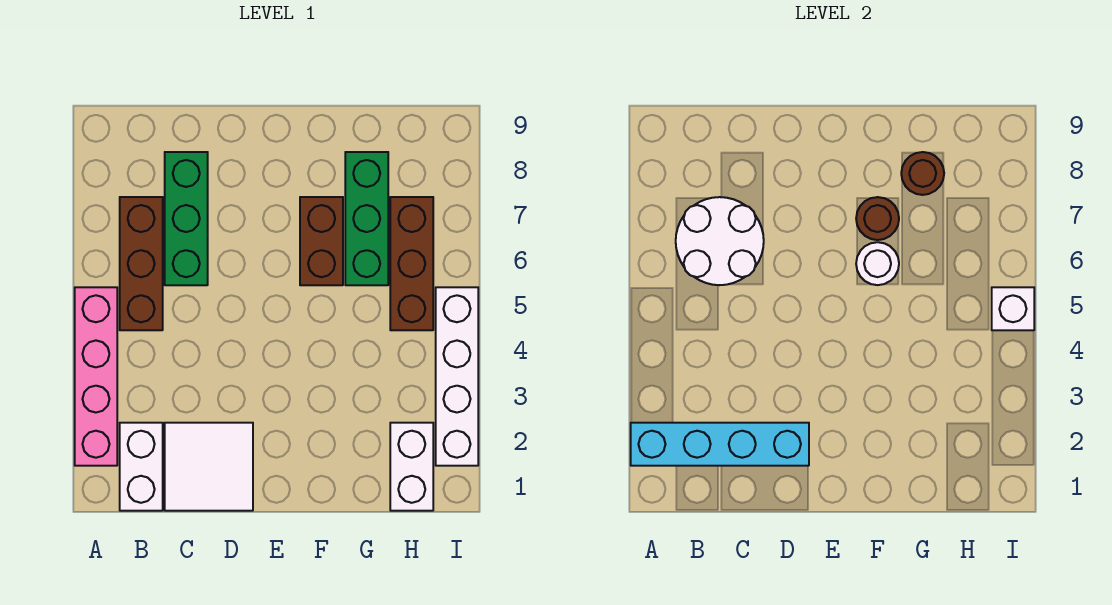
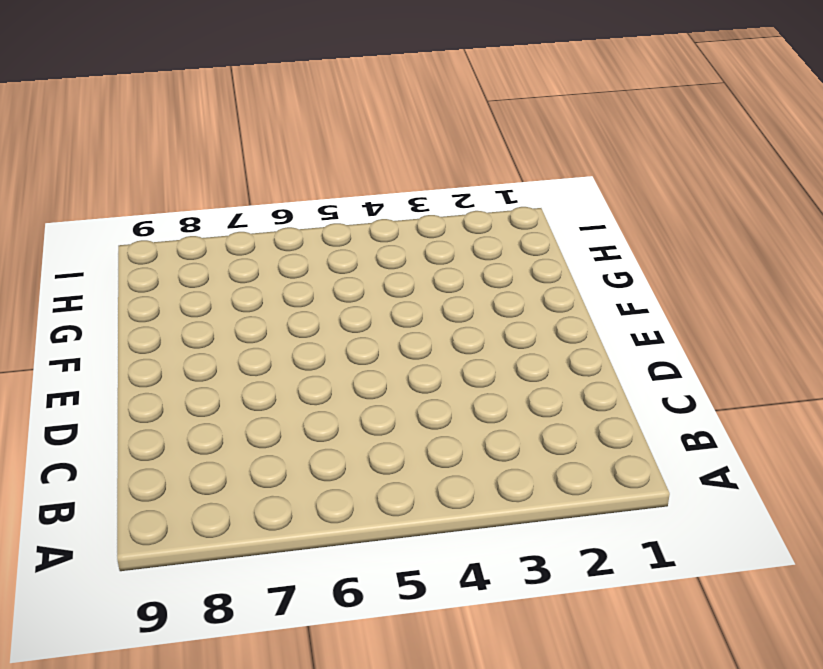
none -> pink 1x4 brick [75,287,117,466]
none -> white 1x2 brick [120,423,163,511]
none -> brown 1x3 brick [120,197,163,330]

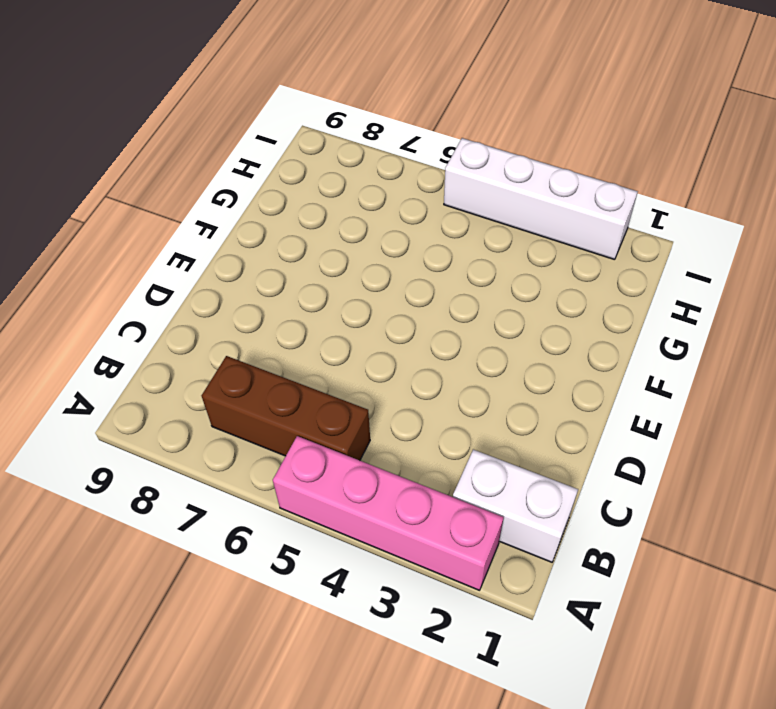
none -> white 2x2 tile [165,423,253,511]
none -> green 1x3 brick [165,152,208,285]
none -> brown 1x2 brick [300,197,343,285]

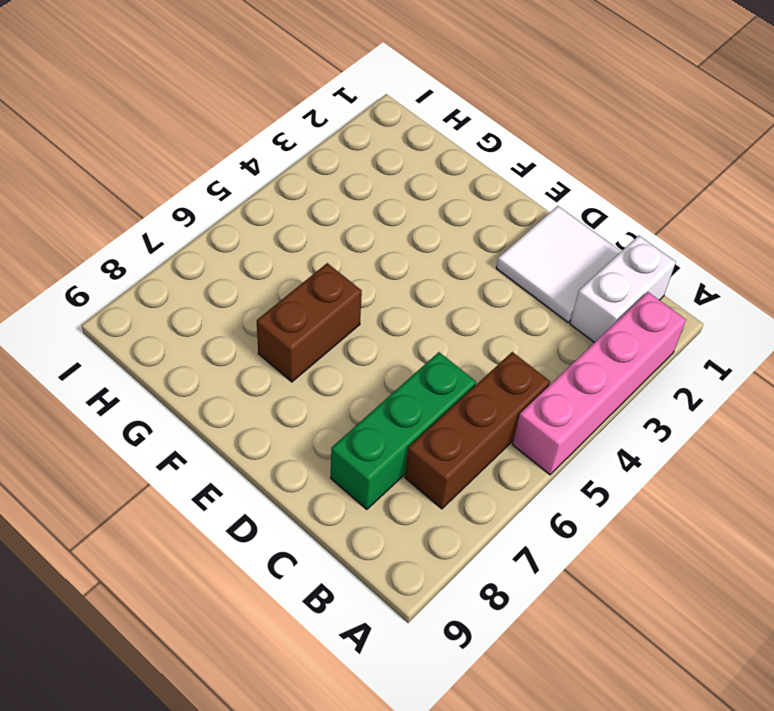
none -> green 1x3 brick [345,152,388,285]
none -> white 1x2 brick [390,423,433,511]
none -> brown 1x3 brick [390,197,433,330]

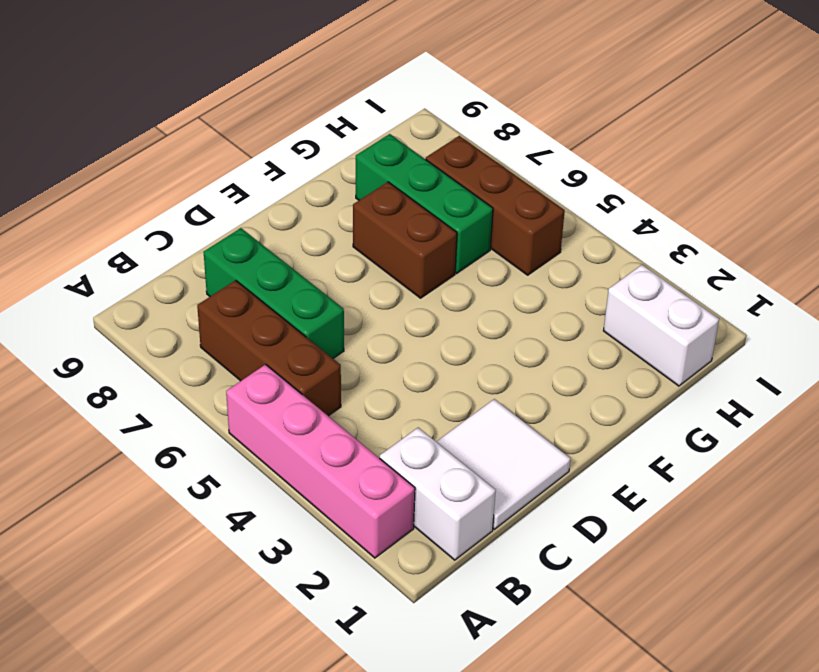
none -> white 1x4 brick [436,287,478,466]
none -> cyan 1x4 brick [631,423,809,466]
none -> white 2x2 round brick [676,197,764,285]

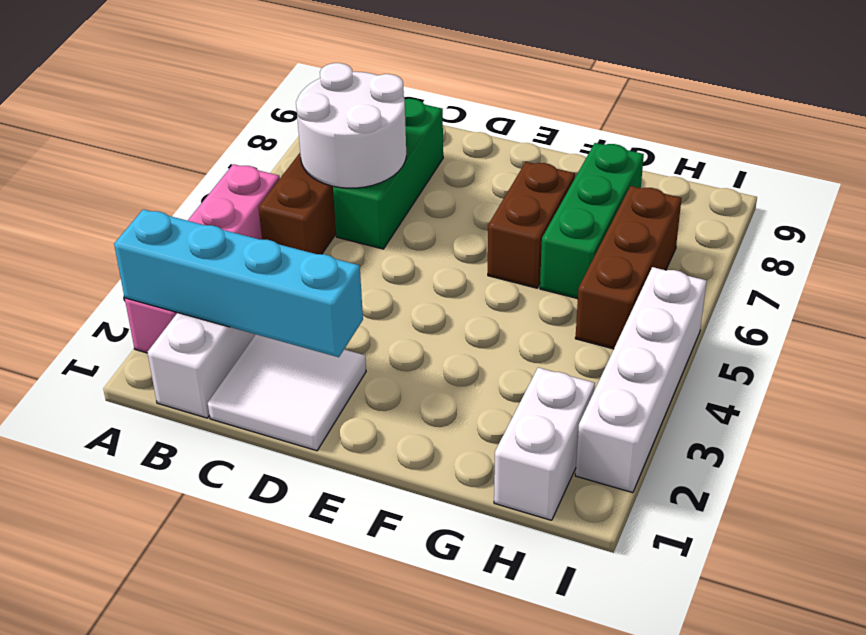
none -> white 1x1 round brick [856,242,899,285]
none -> brown 1x1 round brick [856,197,899,240]
none -> brown 1x1 round brick [901,152,944,195]

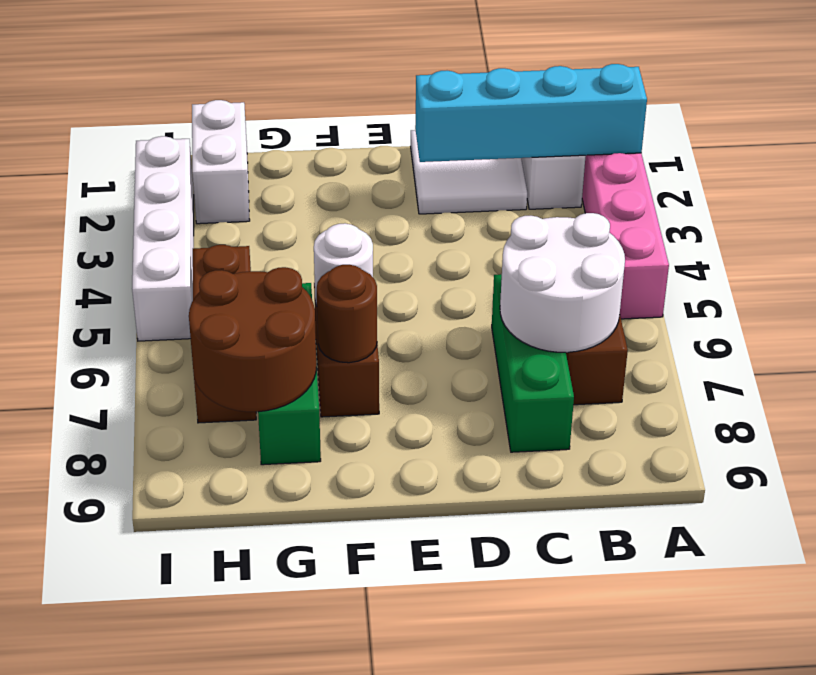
brown 2x2 round brick [189,267,316,412] -> brown 1x1 round brick [901,152,944,195]
none -> white 1x1 brick [992,287,1034,330]

